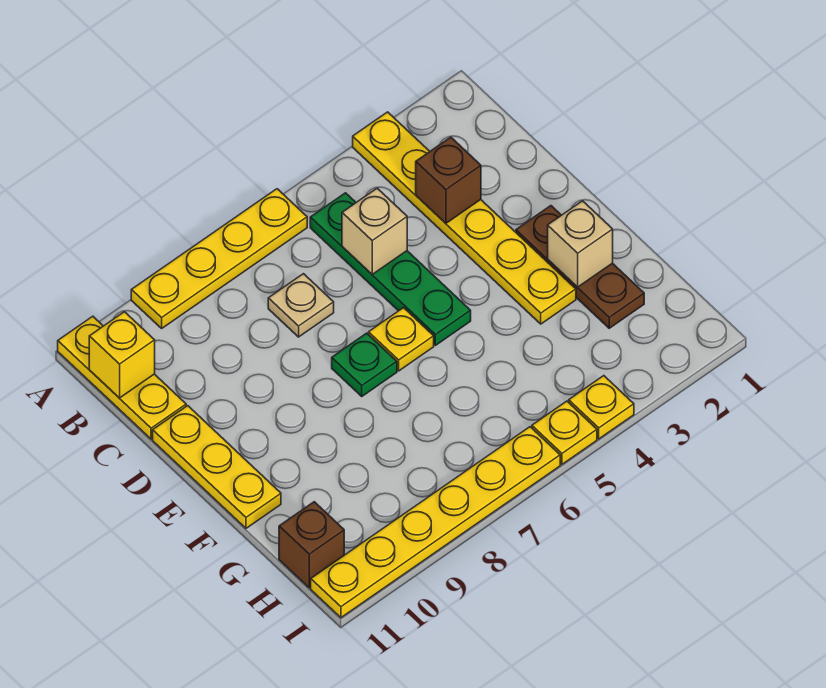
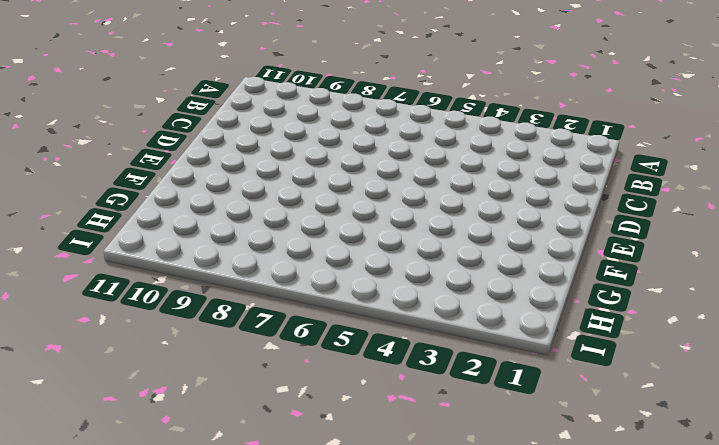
none -> yellow 1x6 plate [353,112,576,324]
none -> yellow 1x4 plate [131,189,307,328]
none -> yellow 1x3 plate [58,316,186,439]

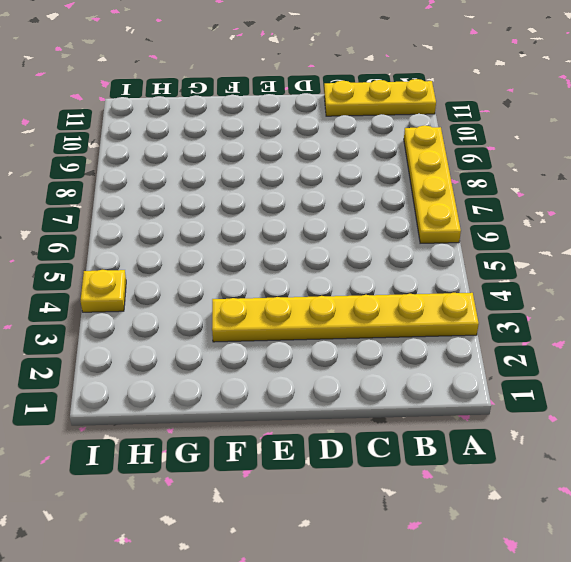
none -> green 1x4 plate [310,193,471,345]
none -> tan 1x1 plate [268,274,334,337]
none -> yellow 1x3 plate [153,406,281,528]

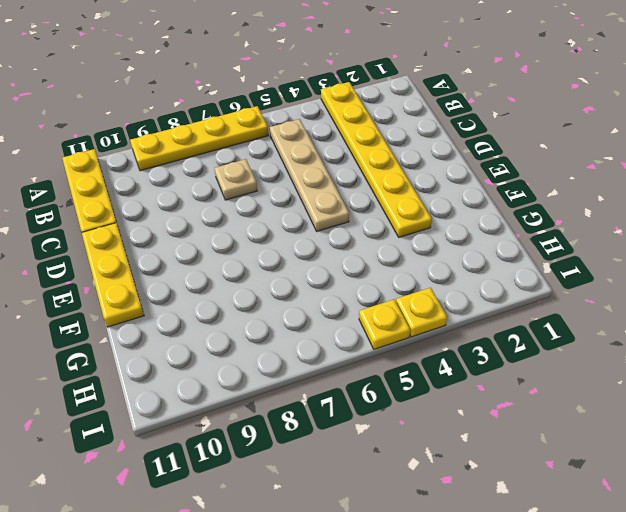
tan 1x4 plate [270,119,349,231] -> green 1x4 plate [310,193,471,345]
none -> brown 1x3 plate [516,206,644,328]
none -> yellow 1x1 plate [369,308,434,371]
none -> green 1x1 plate [332,333,397,396]

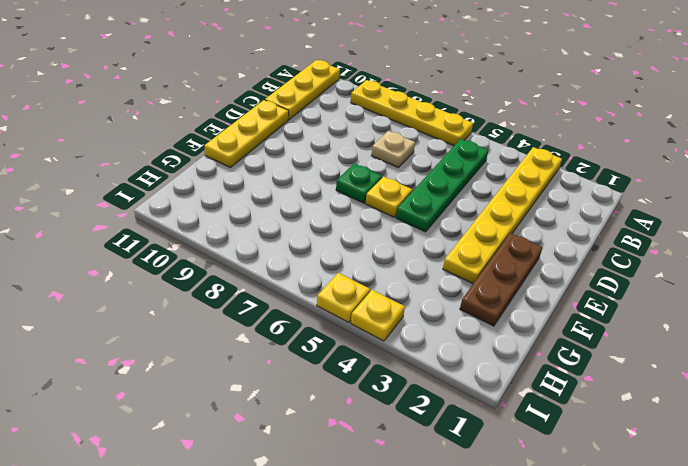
none -> brown 1x1 brick [279,502,344,588]
none -> yellow 1x6 plate [311,427,560,618]
none -> yellow 1x1 brick [89,312,155,398]

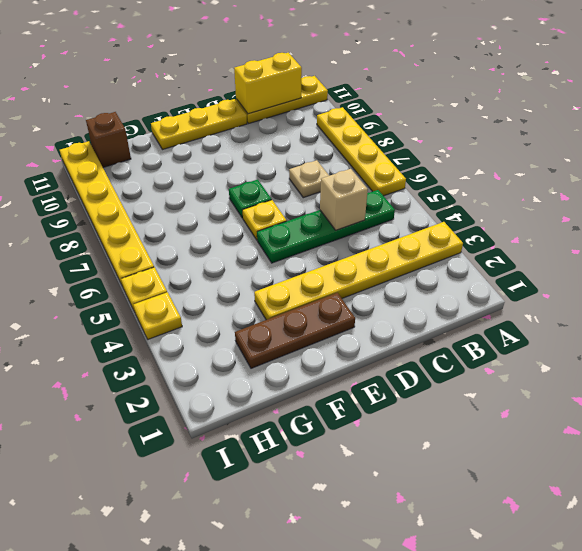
yellow 1x2 brick [234,53,302,114] -> yellow 1x1 brick [89,312,155,398]
none -> brown 1x1 brick [416,137,481,223]
none -> tan 1x1 brick [548,201,613,287]

